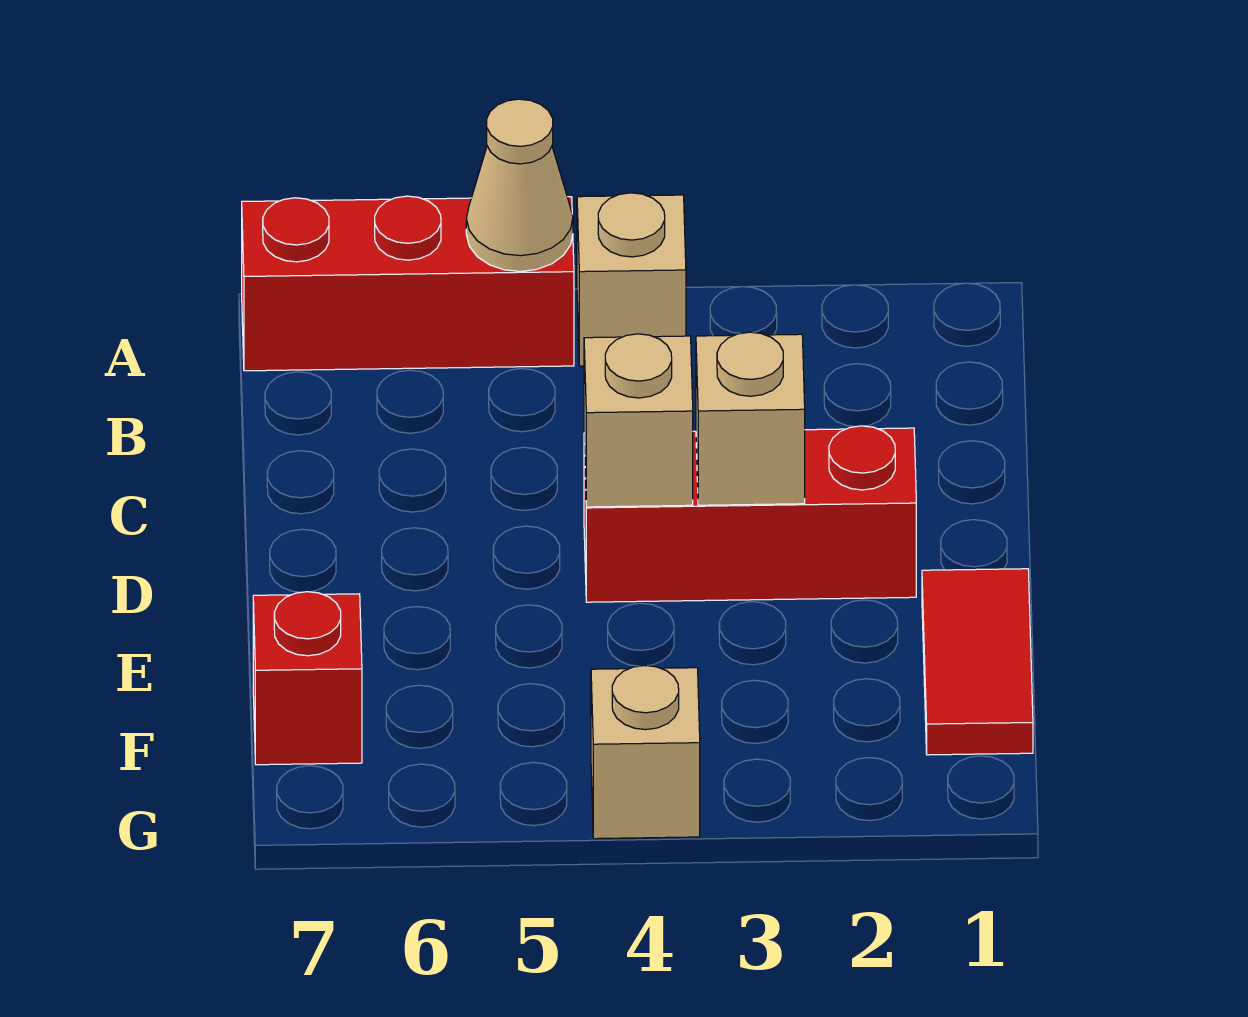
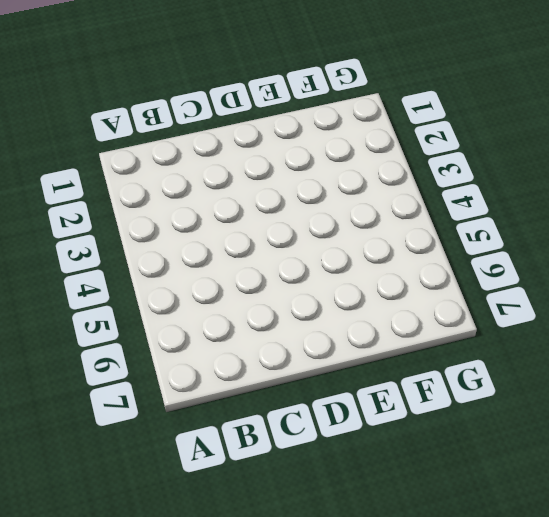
none -> tan 1x1 brick [577,193,686,366]
none -> red 1x3 brick [242,196,574,371]

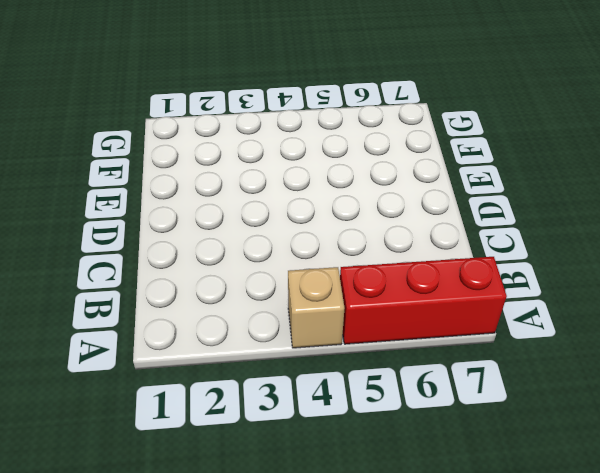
none -> red 1x3 brick [584,426,916,602]
none -> red 1x2 tile [922,569,1033,755]

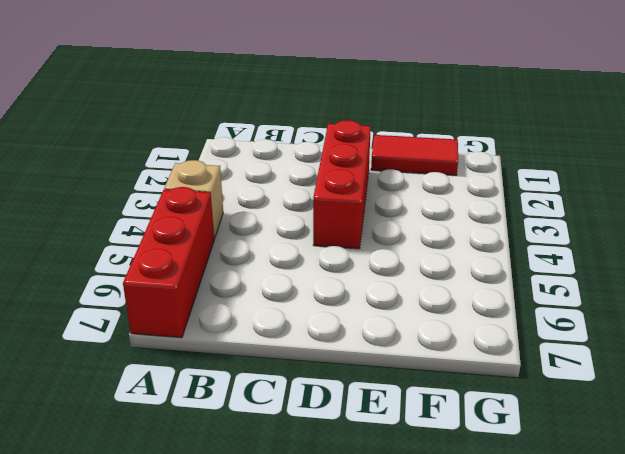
none -> red 1x1 brick [253,592,362,765]
none -> tan 1x1 brick [591,666,700,839]

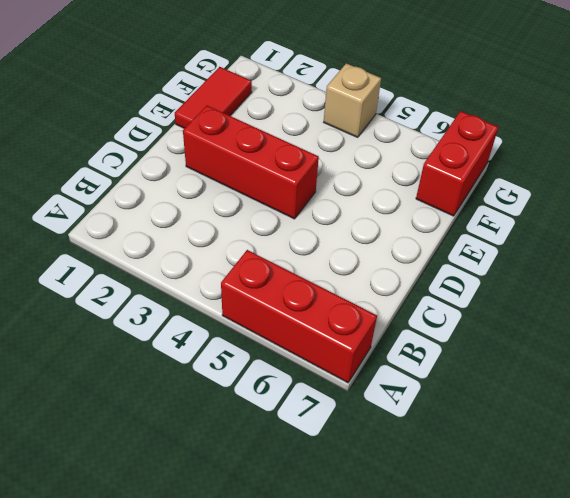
red 1x2 brick [416,111,498,216] -> red 1x1 brick [253,592,362,765]
none -> tan 1x1 brick [577,193,686,366]
none -> tan 1x1 cone [466,99,573,271]

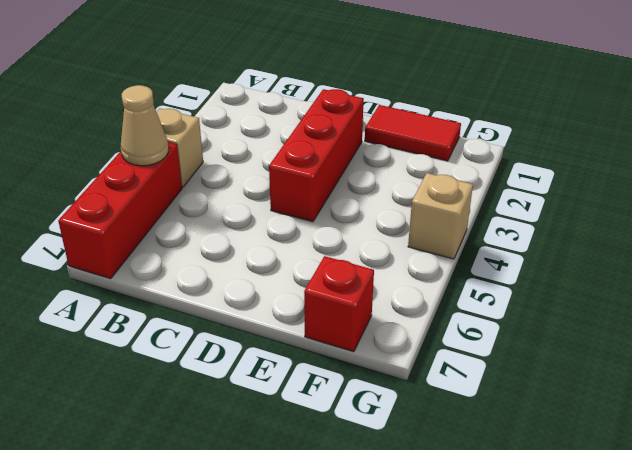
none -> tan 1x1 brick [696,332,805,505]
none -> tan 1x1 brick [584,334,693,507]

